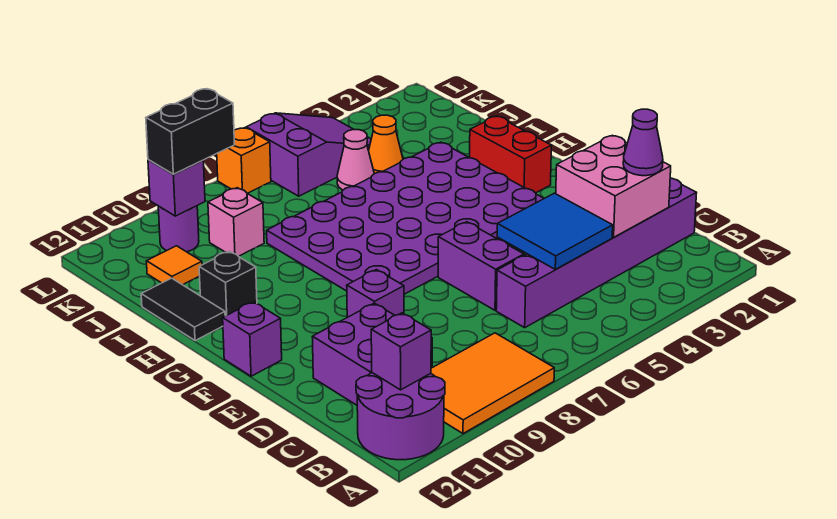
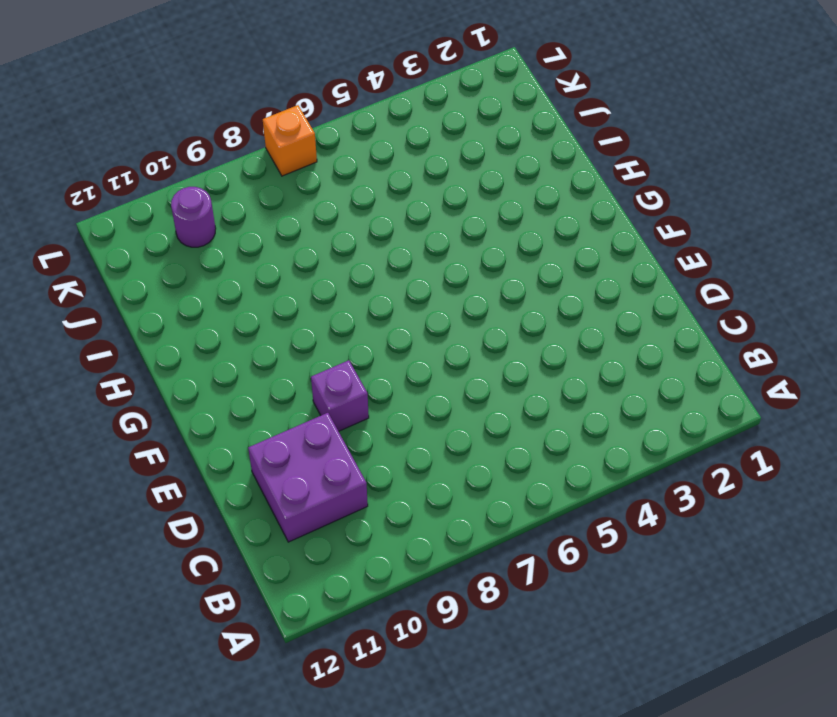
none -> orange 2x3 tile [431,333,554,434]
none -> purple 2x2 round brick [356,373,445,460]
none -> purple 1x6 brick [496,178,696,328]

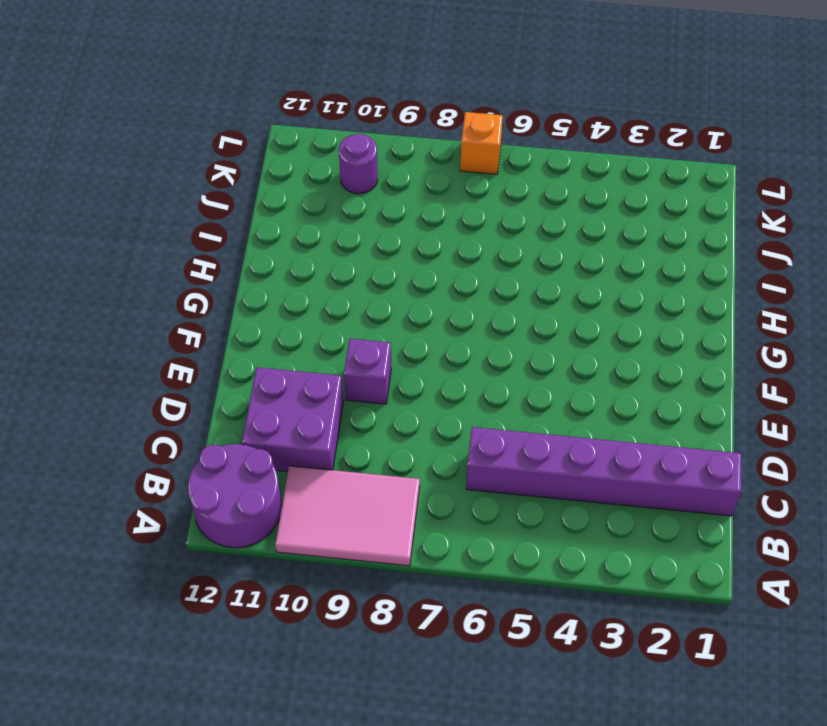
pink 2x3 tile [275,466,420,566] -> orange 2x3 tile [431,333,554,434]
none -> purple 1x2 brick [438,222,524,310]
none -> purple 4x6 plate [267,142,544,294]
none -> purple 1x1 brick [223,302,282,376]

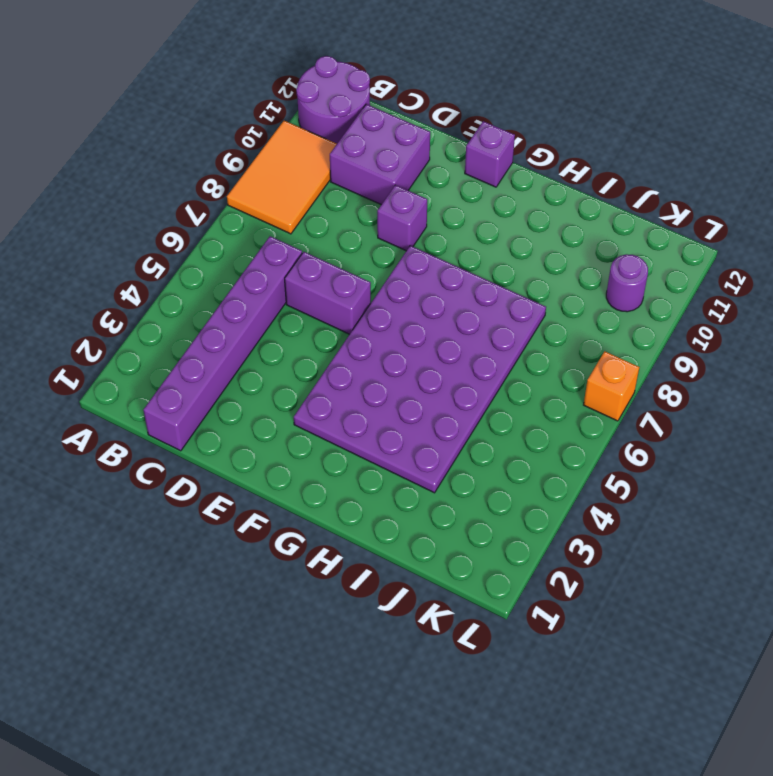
none -> red 1x2 brick [470,116,552,193]
none -> black 1x1 brick [199,251,257,316]
none -> black 1x2 tile [141,278,225,341]

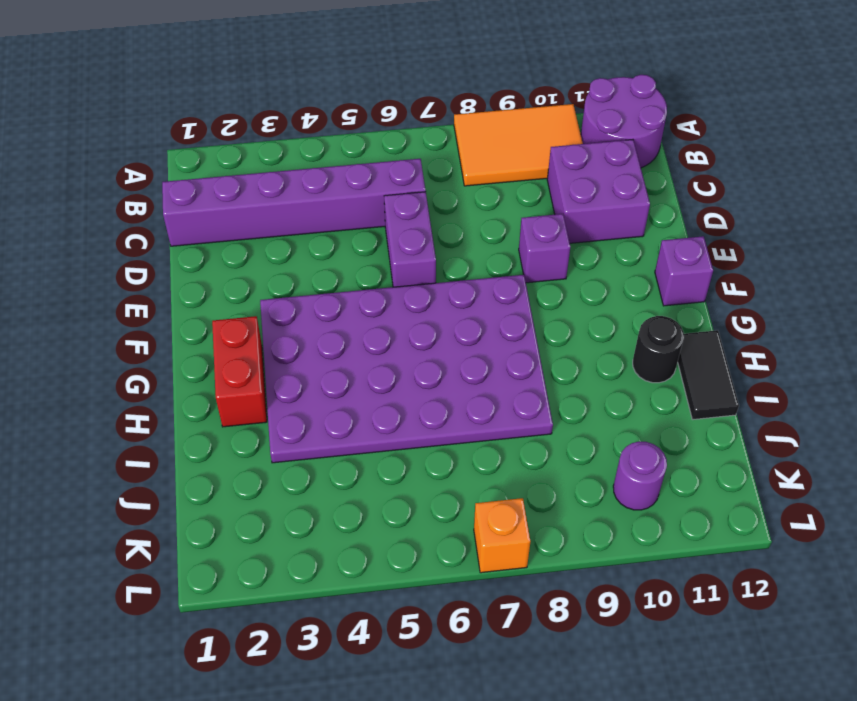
black 1x1 round brick [633,316,684,383] -> black 1x1 brick [199,251,257,316]
none -> orange 1x1 cone [369,115,403,174]
none -> pink 1x1 cone [337,130,374,190]
none -> pink 1x1 brick [208,188,264,256]

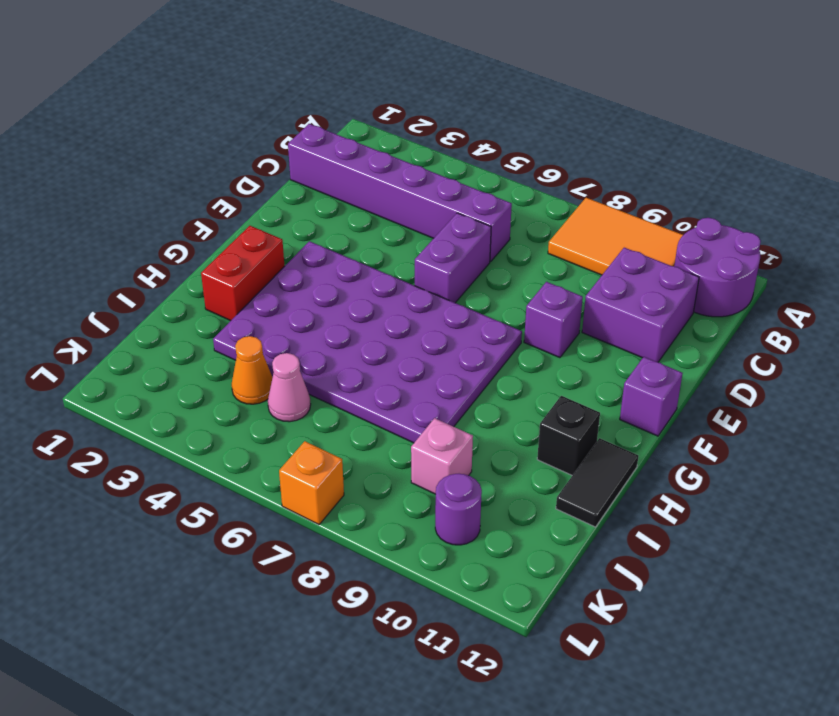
none -> orange 1x1 tile [147,246,202,285]
none -> purple 2x3 slope [246,113,371,196]
none -> purple 1x1 brick [371,313,431,390]

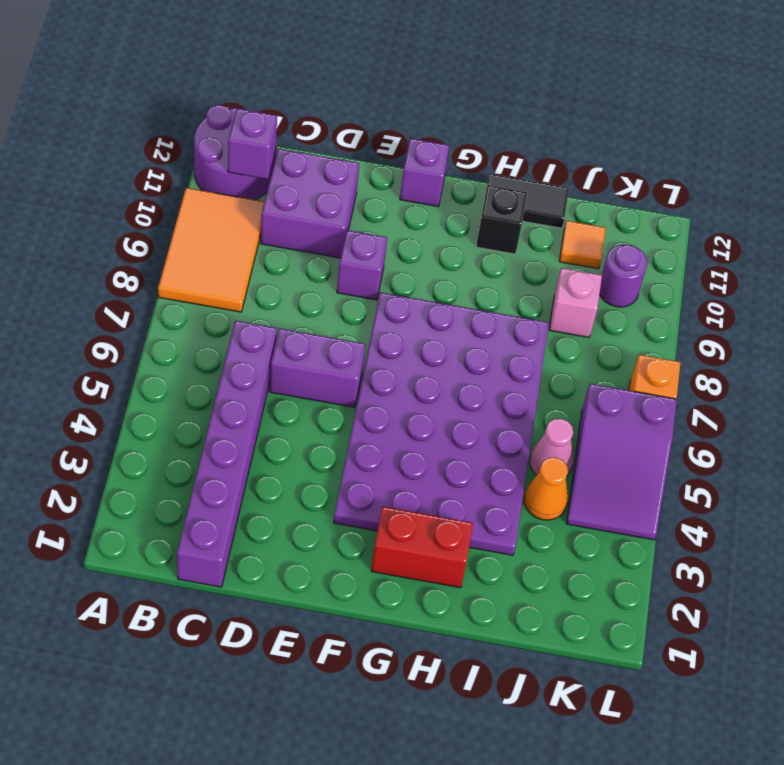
none -> pink 2x2 brick [556,135,671,237]
none -> blue 2x2 tile [497,193,613,270]
none -> purple 1x1 brick [148,160,205,216]

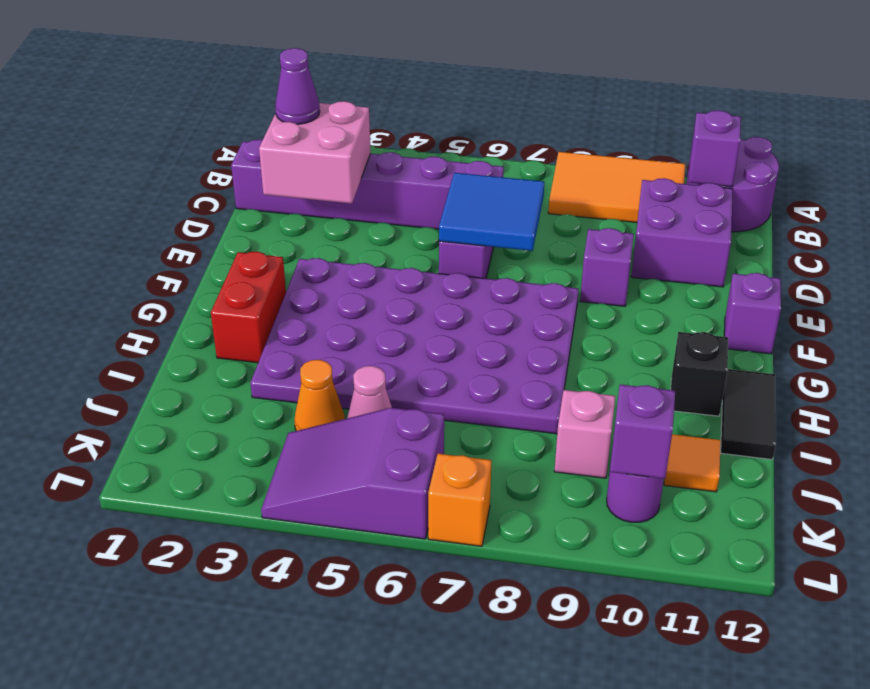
blue 2x2 tile [439,173,544,251] -> blue 2x2 tile moved to [497,193,613,270]
none -> black 1x2 brick [146,89,235,174]

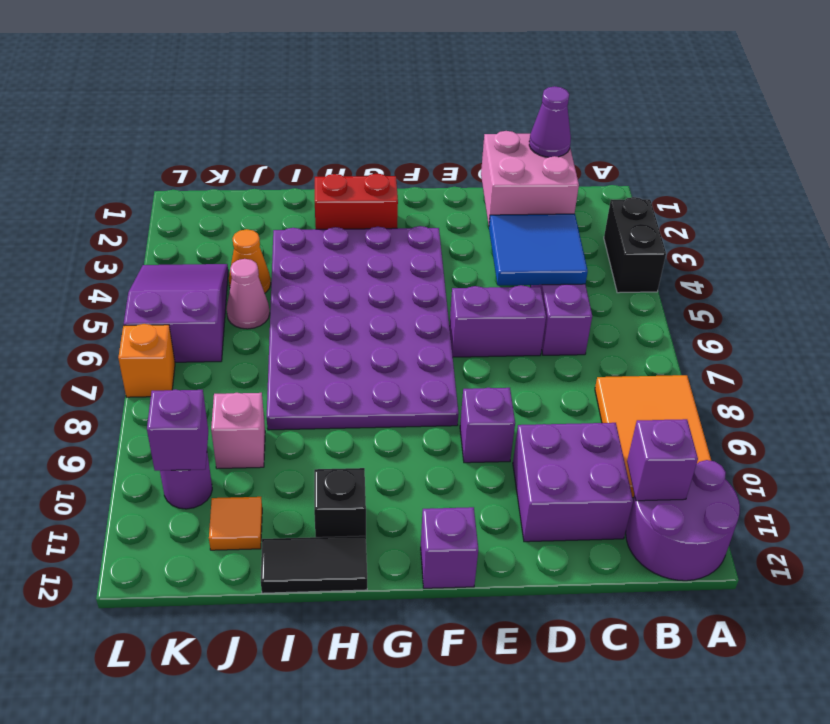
black 1x2 brick [604,197,666,293] -> black 1x2 brick moved to [146,89,235,174]

